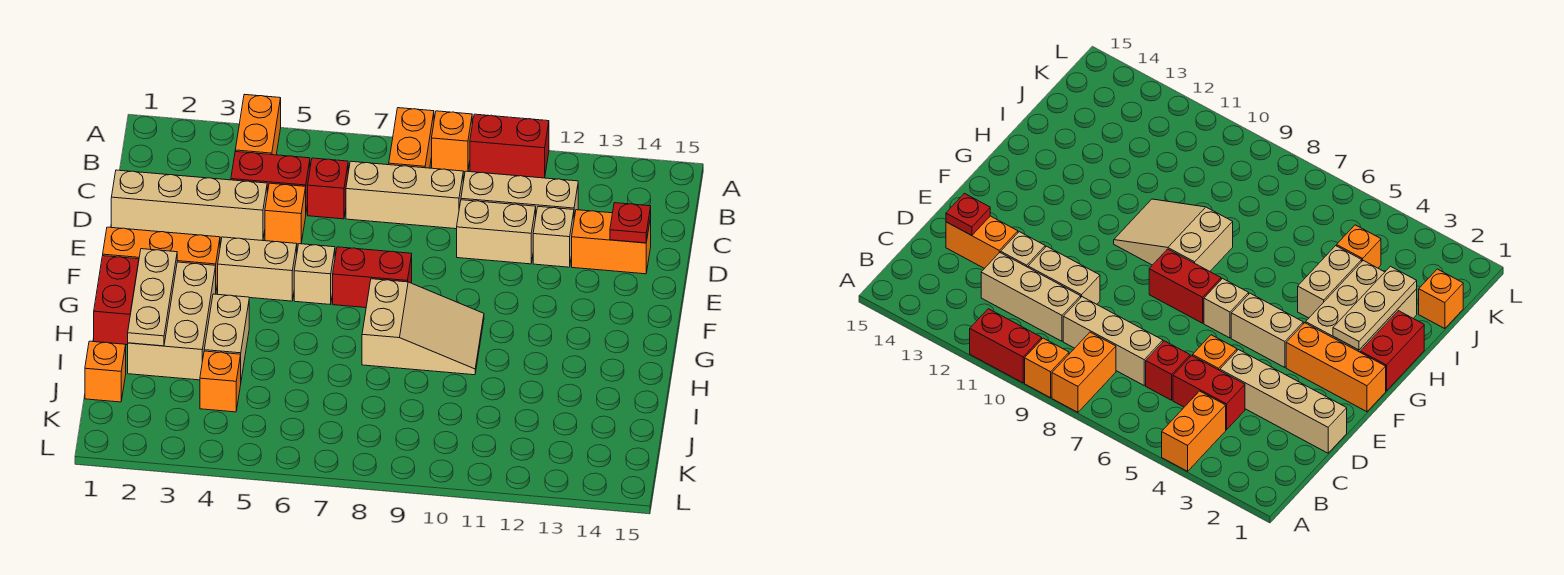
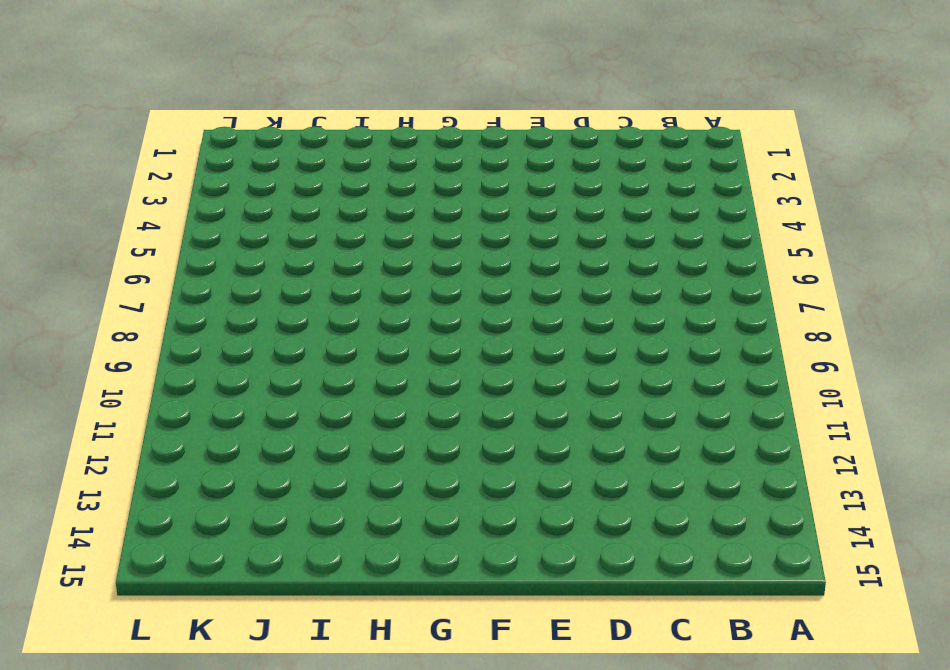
none -> orange 1x2 brick [235,94,281,155]
none -> orange 1x2 brick [389,108,434,168]
none -> orange 1x1 brick [432,111,472,172]

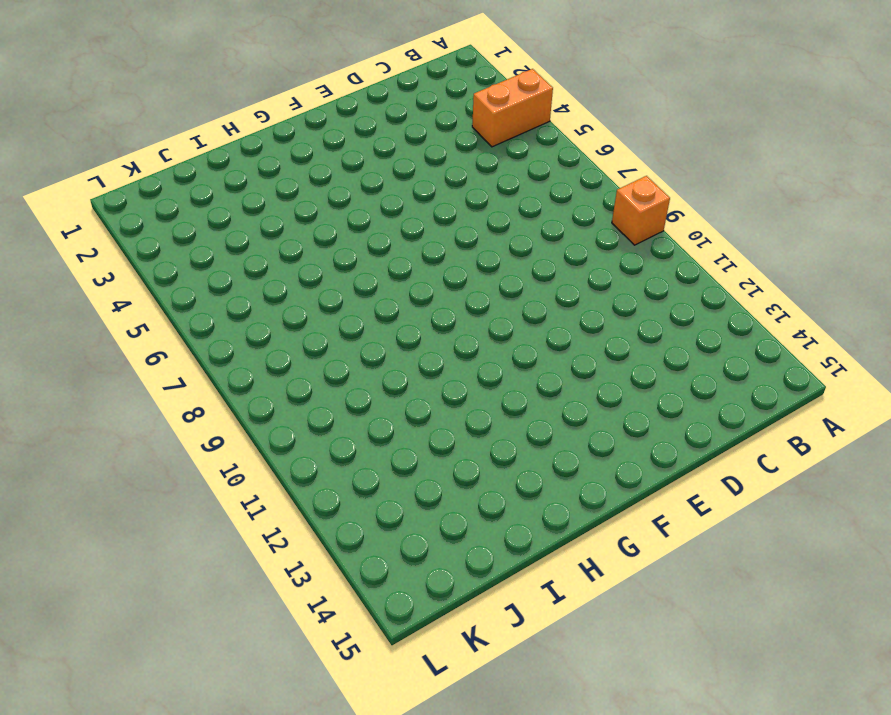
none -> orange 1x2 brick [389,108,434,168]
none -> red 1x2 brick [470,114,549,178]
none -> red 1x2 brick [231,152,310,211]

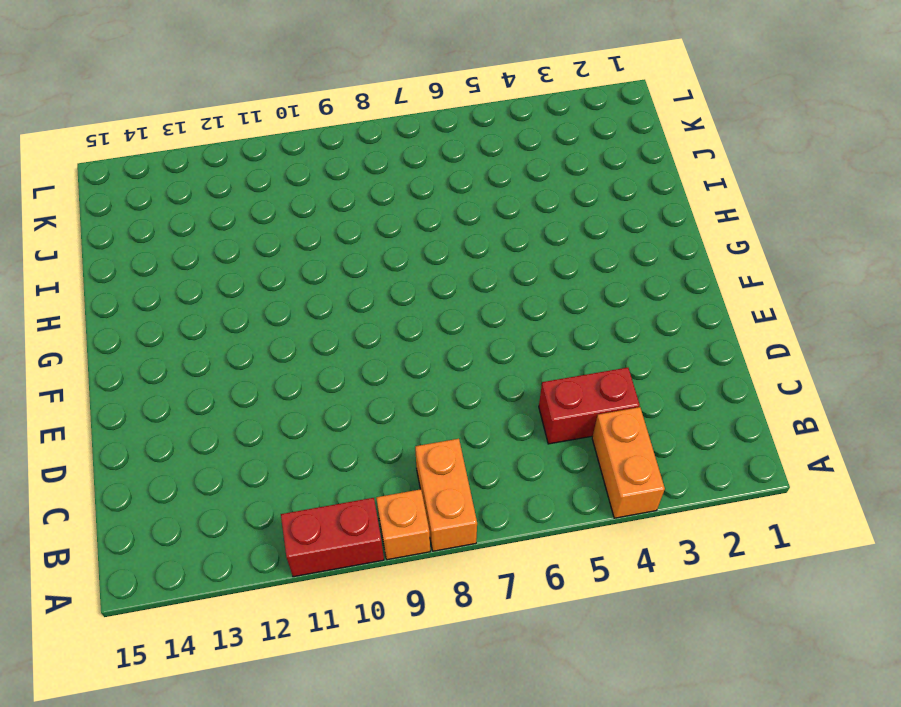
none -> red 1x1 brick [308,158,348,219]
none -> tan 1x3 brick [346,161,463,229]
none -> tan 1x3 brick [461,171,578,218]

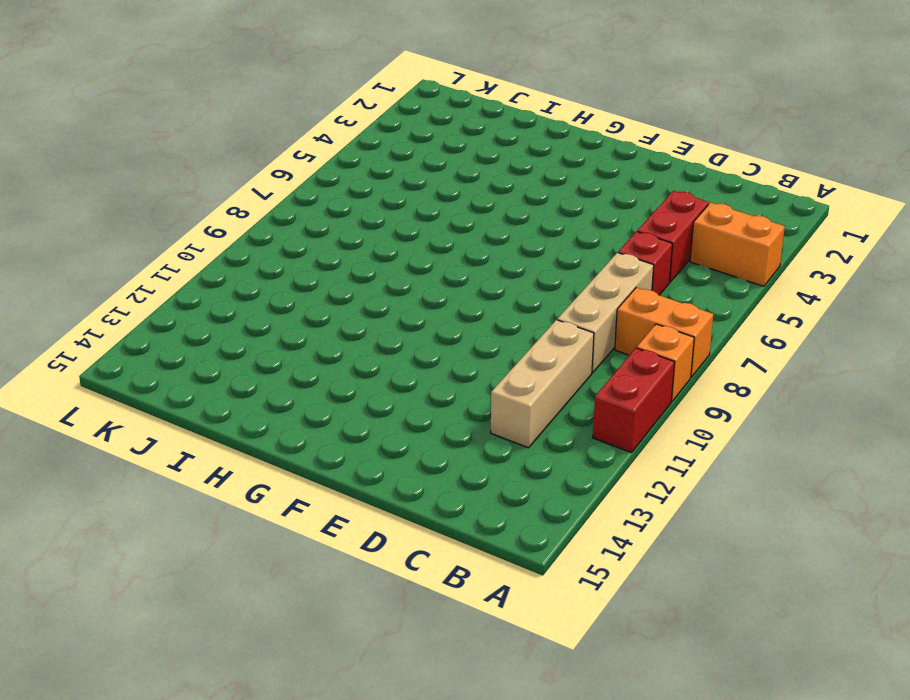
none -> tan 1x4 brick [111,170,267,241]
none -> orange 1x1 brick [265,183,306,244]
none -> tan 1x2 brick [457,200,536,264]

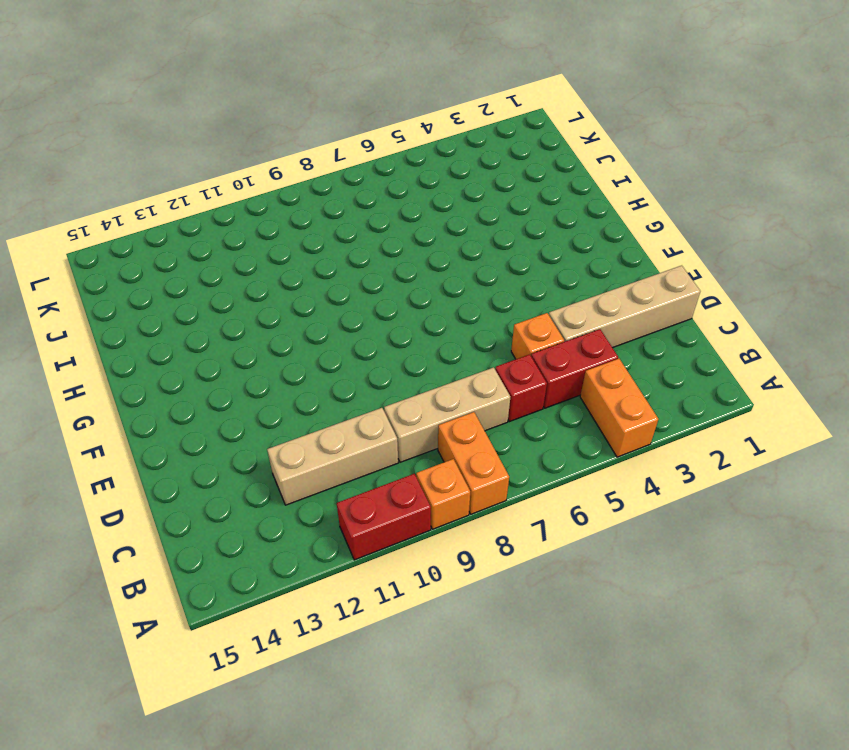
none -> tan 1x2 brick [457,200,536,264]
none -> tan 1x1 brick [533,206,574,267]
none -> orange 1x2 brick [572,210,651,274]

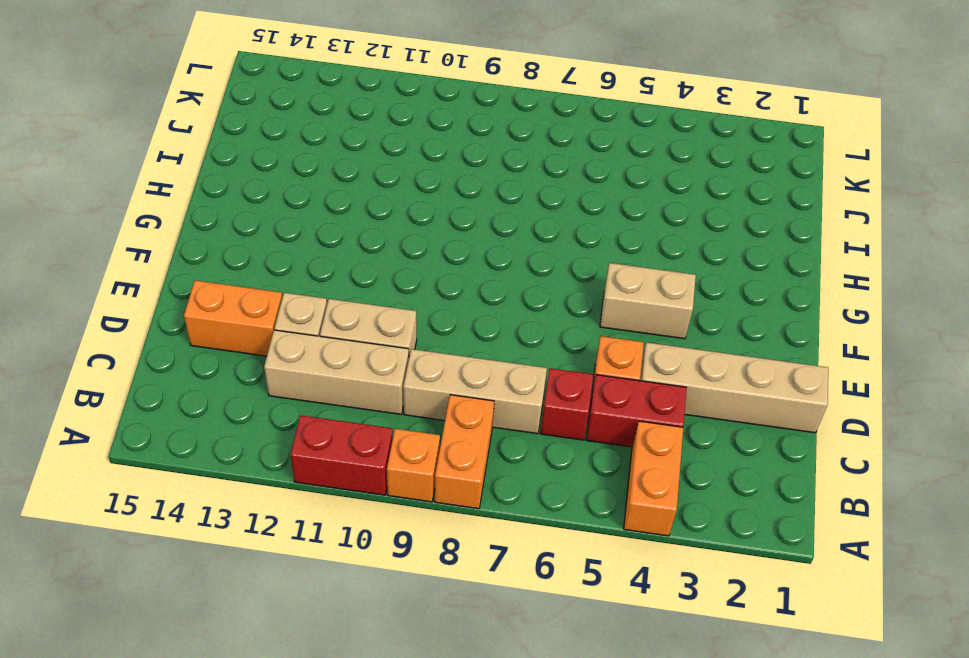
none -> orange 1x3 brick [103,227,220,290]
none -> tan 1x1 brick [294,244,335,305]
none -> red 1x2 brick [333,247,412,308]

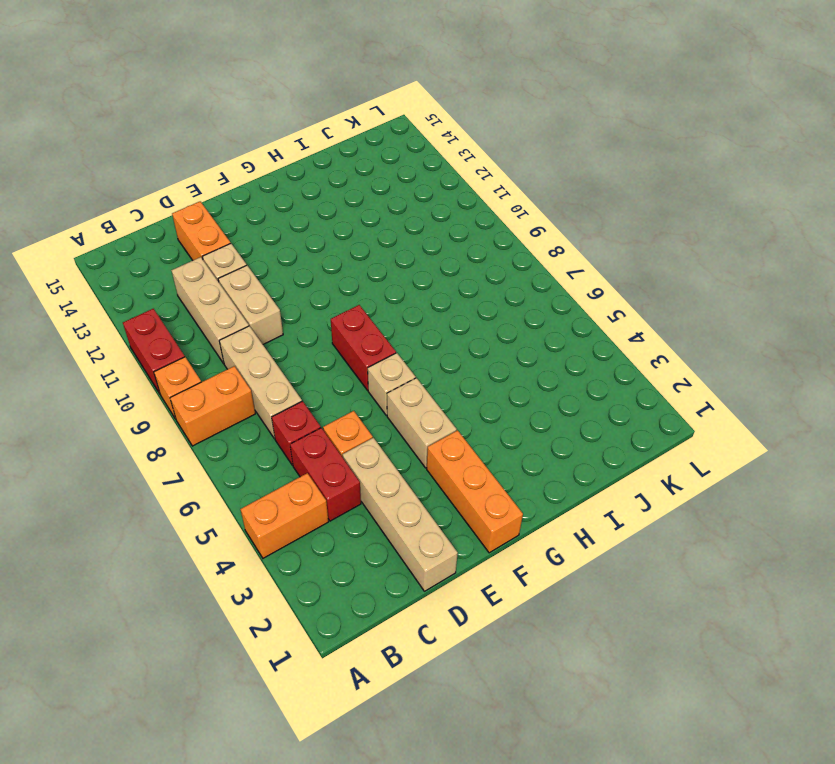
none -> red 1x2 brick [94,256,139,345]
none -> tan 2x3 brick [128,262,216,380]
none -> tan 2x3 slope [362,279,484,375]

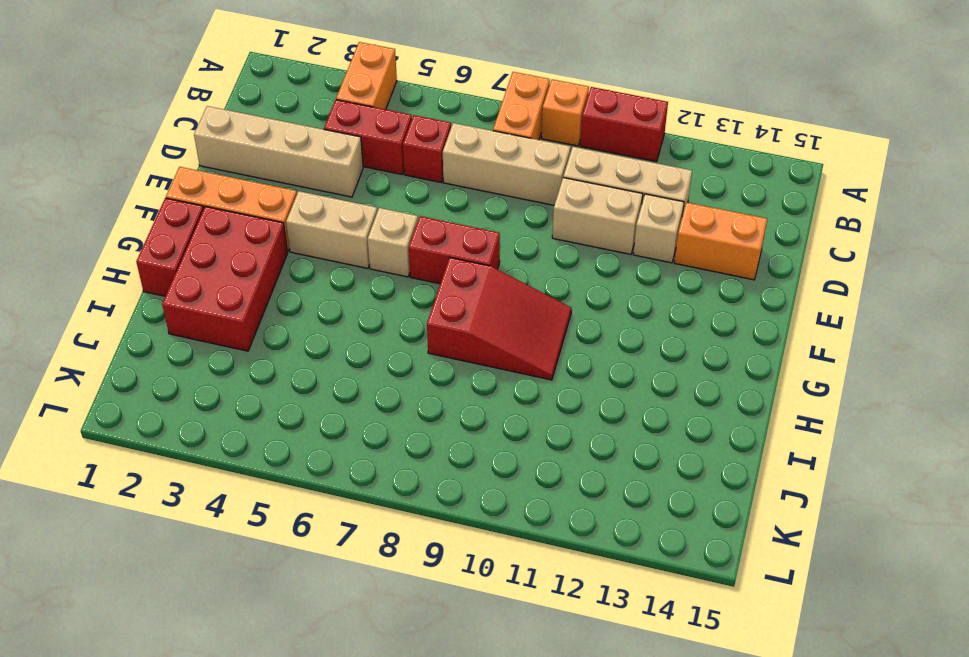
red 2x3 brick [162,206,288,351] -> tan 2x3 brick [128,262,216,380]
red 2x3 slope [427,258,572,380] -> tan 2x3 slope [362,279,484,375]
none -> orange 1x1 brick [265,183,306,244]
none -> tan 1x2 brick [204,294,249,379]
none -> orange 1x1 brick [85,341,126,402]

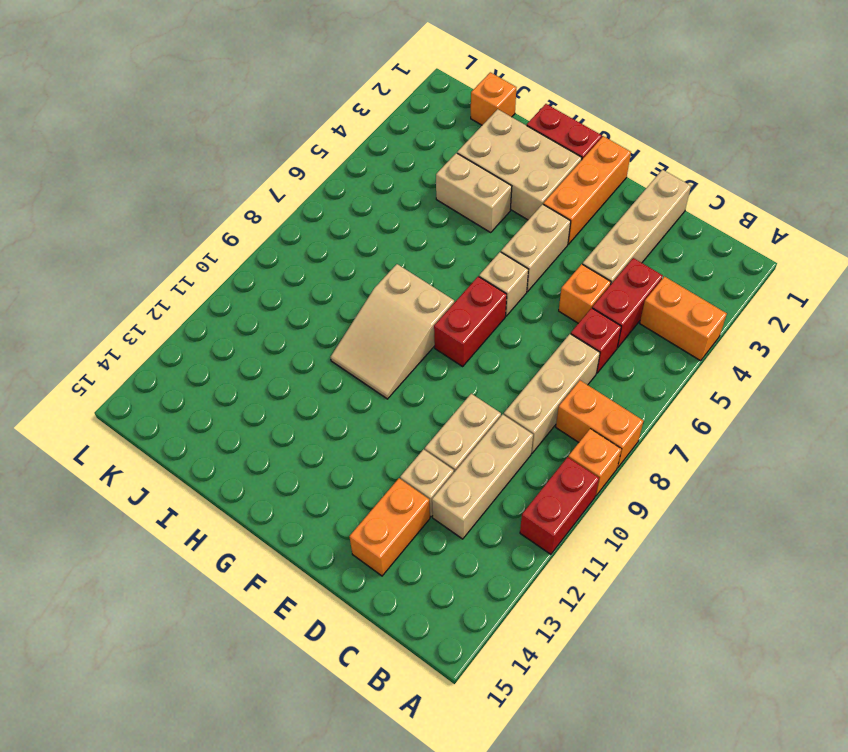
none -> orange 1x1 brick [200,351,241,412]
none -> red 1x1 plate [610,203,651,243]
none -> tan 1x3 plate [128,249,177,346]

